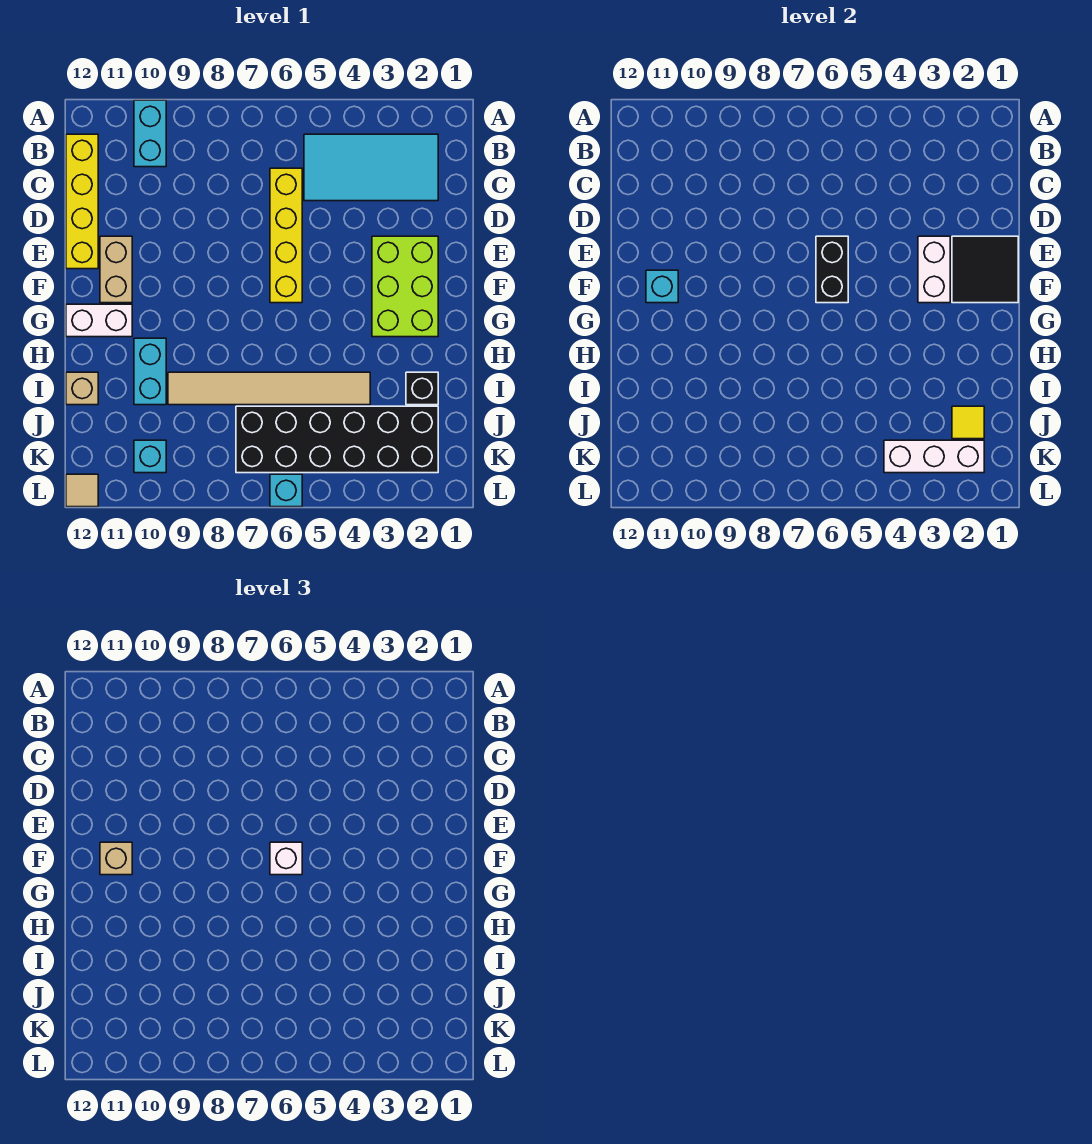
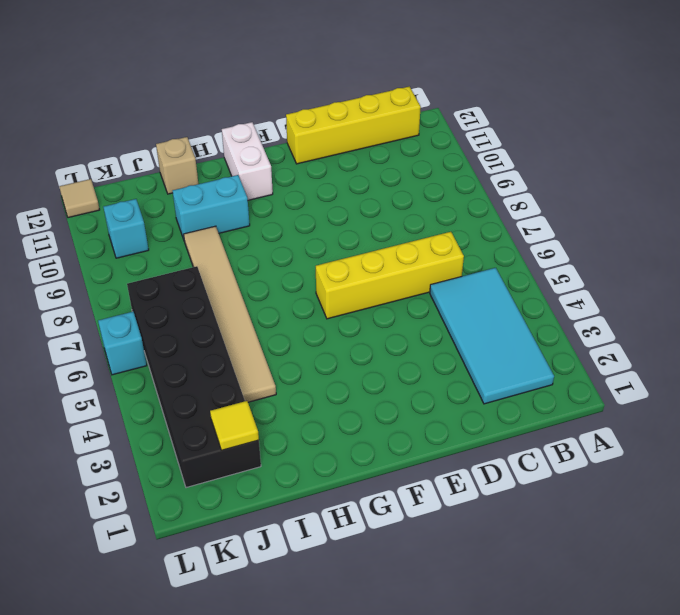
none -> cyan 1x2 brick [134,100,166,167]
none -> lime 2x3 brick [372,236,438,337]
none -> tan 1x2 brick [100,236,132,303]

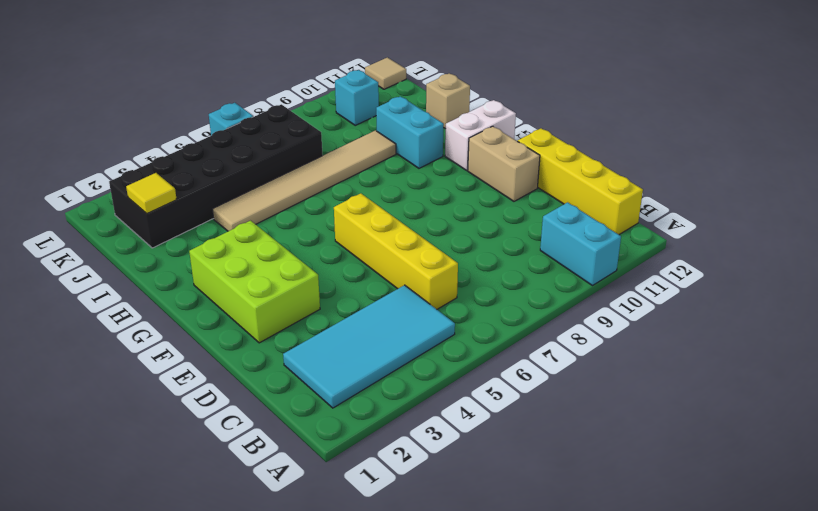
none -> black 1x1 brick [406,372,438,405]
none -> black 2x2 tile [952,236,1018,303]
none -> white 1x2 brick [918,236,950,303]

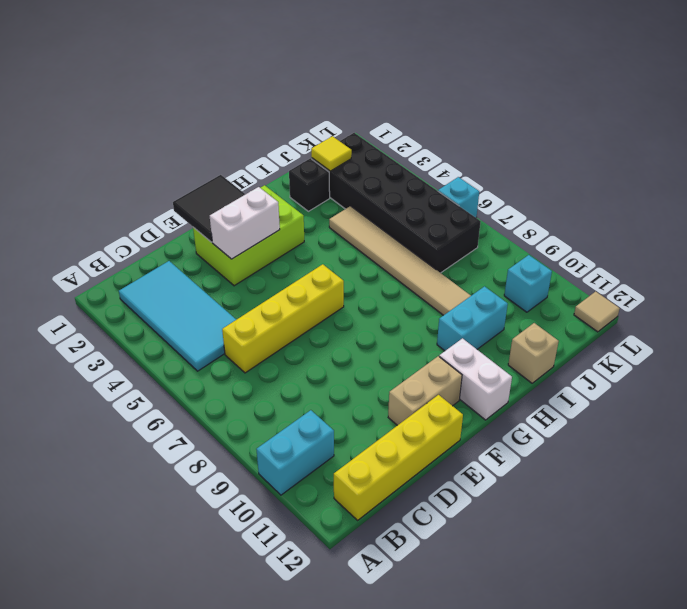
none -> black 1x2 brick [816,236,848,303]
none -> cyan 1x1 brick [646,270,678,303]
none -> white 1x3 brick [884,440,984,473]

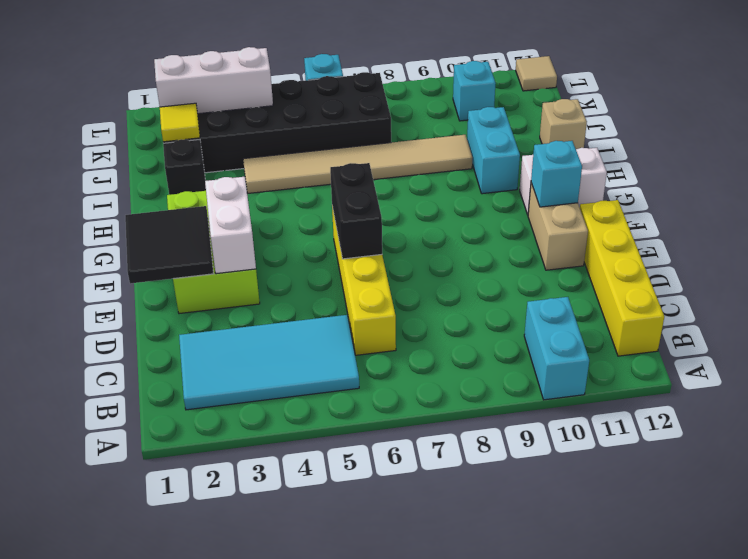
none -> white 1x1 brick [270,842,302,875]
none -> tan 1x1 brick [100,842,132,875]

